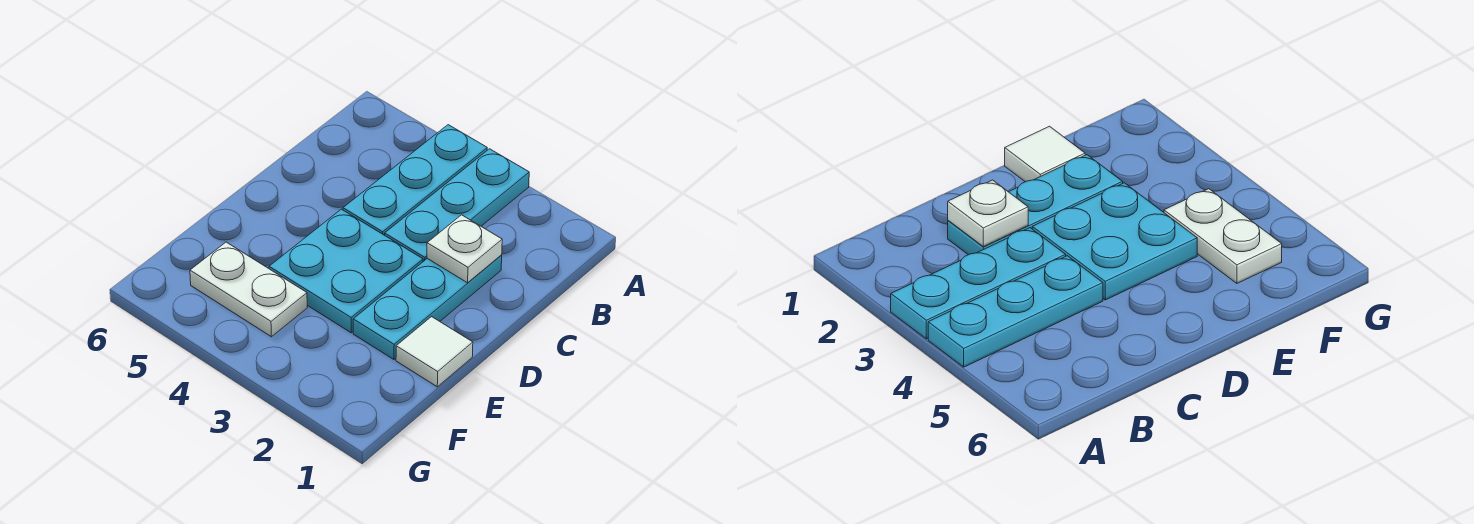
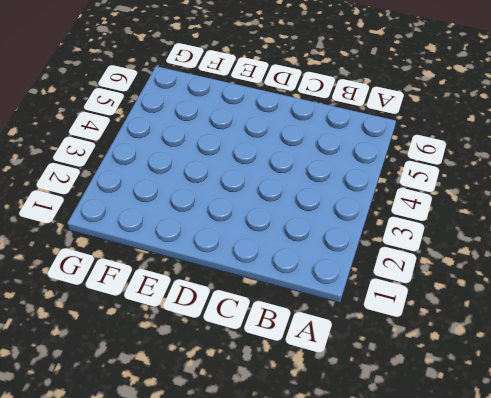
none -> cyan 1x3 plate [385,149,529,261]
none -> cyan 1x3 plate [343,125,487,235]

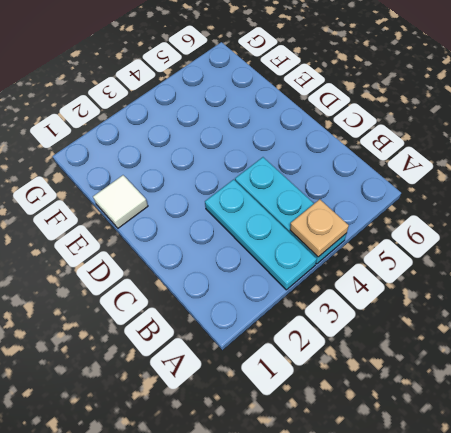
tan 1x1 plate [290,199,349,257] -> none
none -> cyan 1x3 plate [353,255,502,359]
none -> cyan 2x2 plate [269,209,423,333]

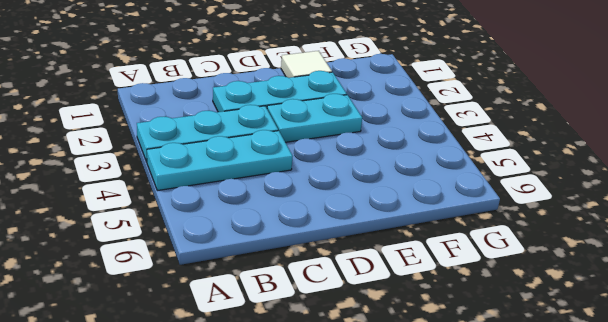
cyan 1x2 plate [267,94,362,142] -> cyan 2x2 plate [269,209,423,333]
none -> white 1x2 plate [190,242,307,337]
none -> white 1x1 plate [427,215,502,283]

